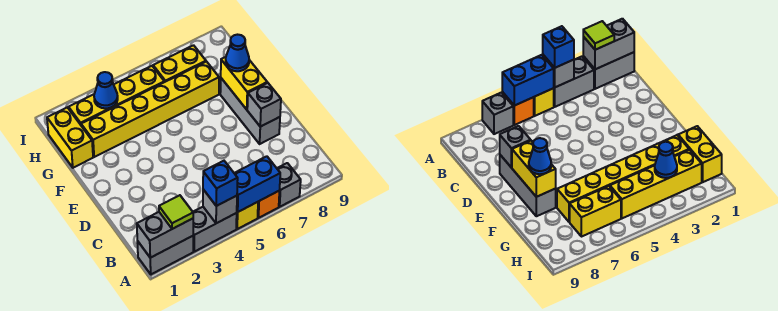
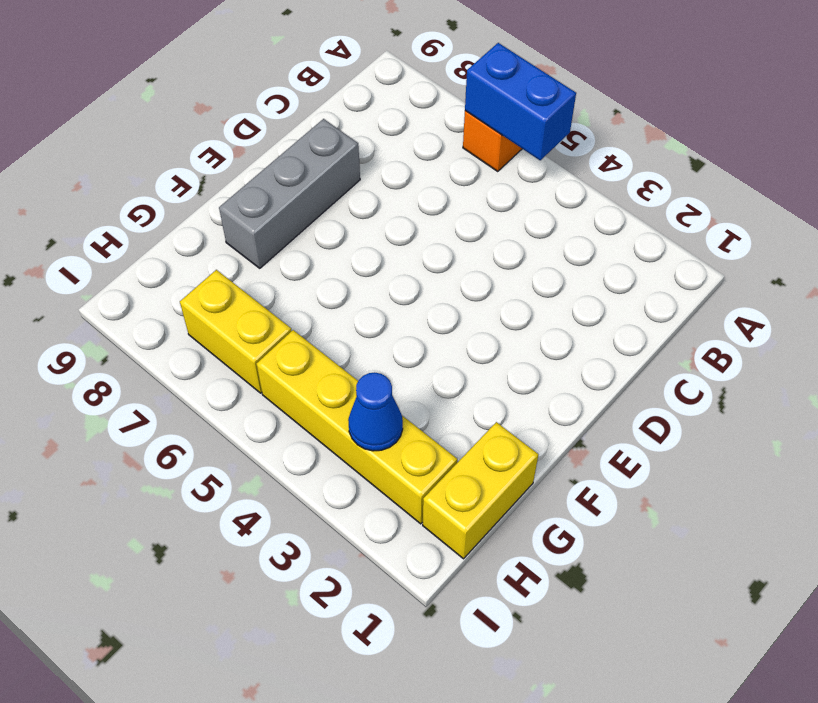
none -> grey 1x2 brick [137,236,193,274]
none -> grey 1x2 brick [193,207,237,252]
none -> yellow 1x1 brick [236,202,258,229]

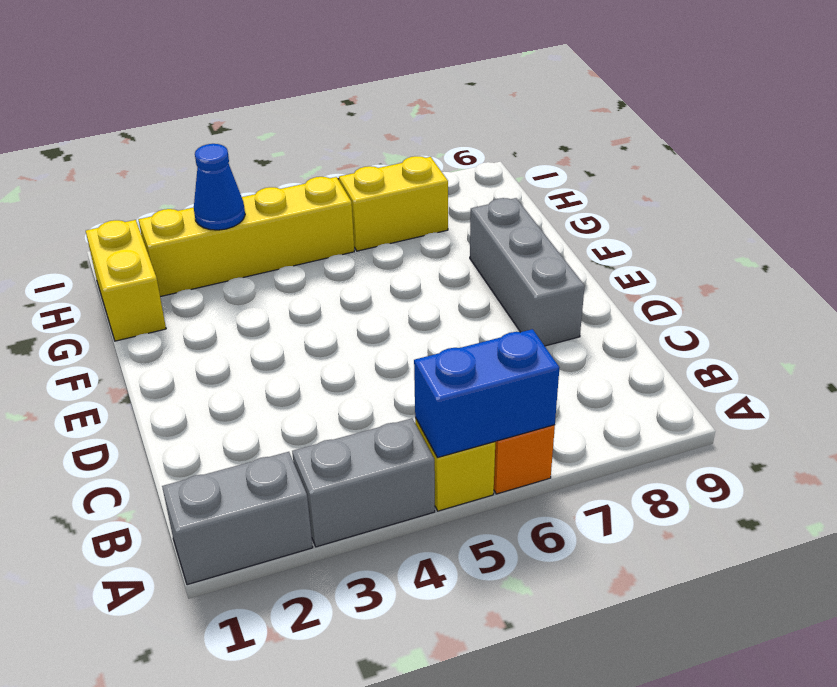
none -> grey 1x1 brick [277,163,301,207]
none -> yellow 1x6 brick [81,62,219,157]
none -> grey 1x2 brick [137,212,193,258]

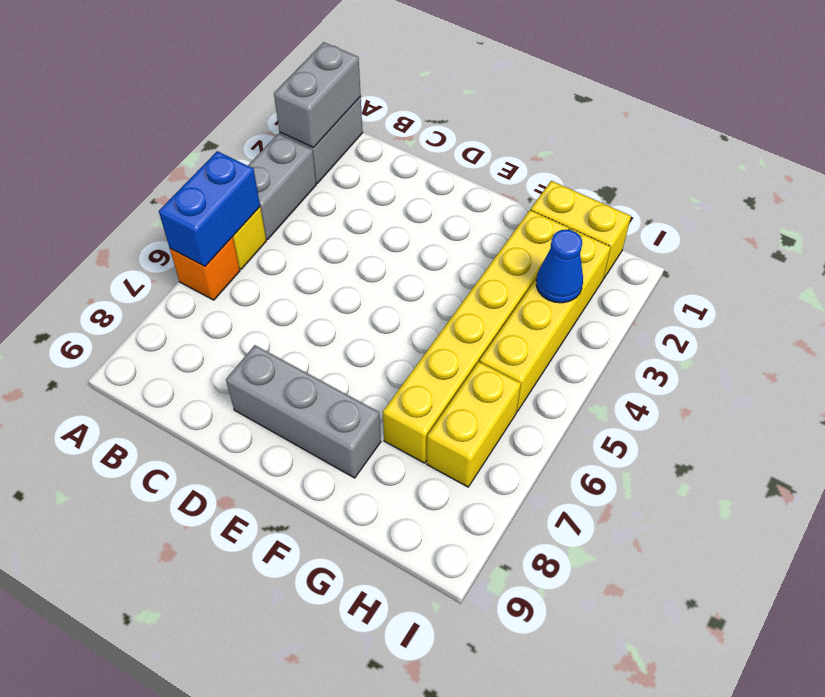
none -> grey 1x1 brick [277,163,301,207]
none -> grey 1x1 brick [203,190,237,223]
none -> grey 1x1 brick [247,83,281,127]

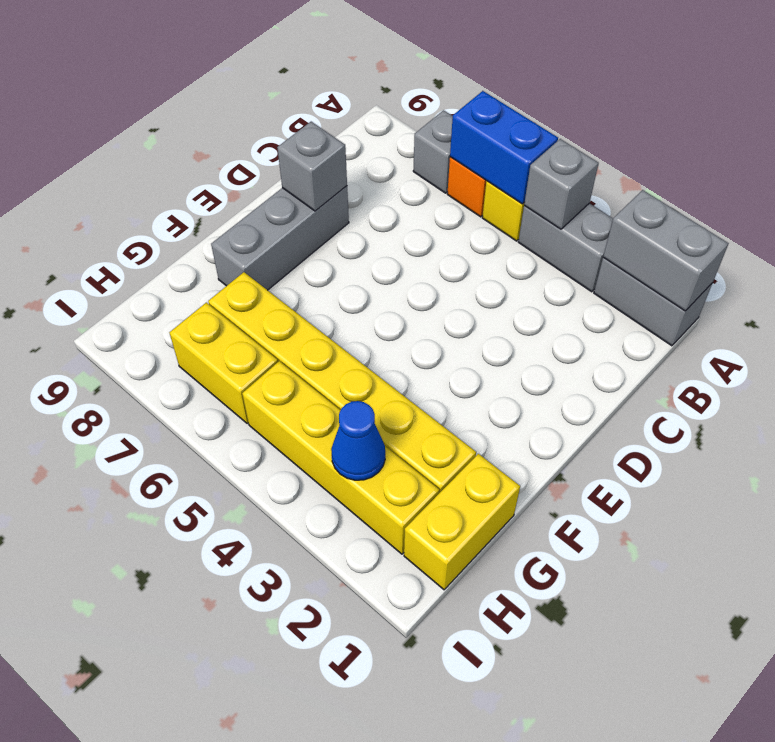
none -> yellow 1x2 brick [221,57,267,109]
none -> lime 1x1 tile [159,195,193,229]
none -> blue 1x1 brick [203,161,238,206]

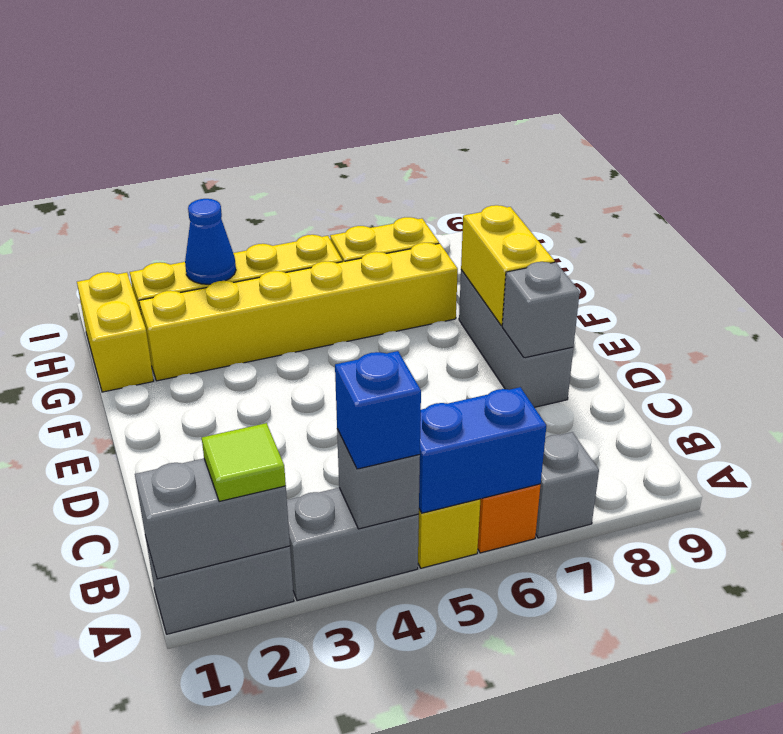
none -> blue 1x1 cone [226,35,249,71]

